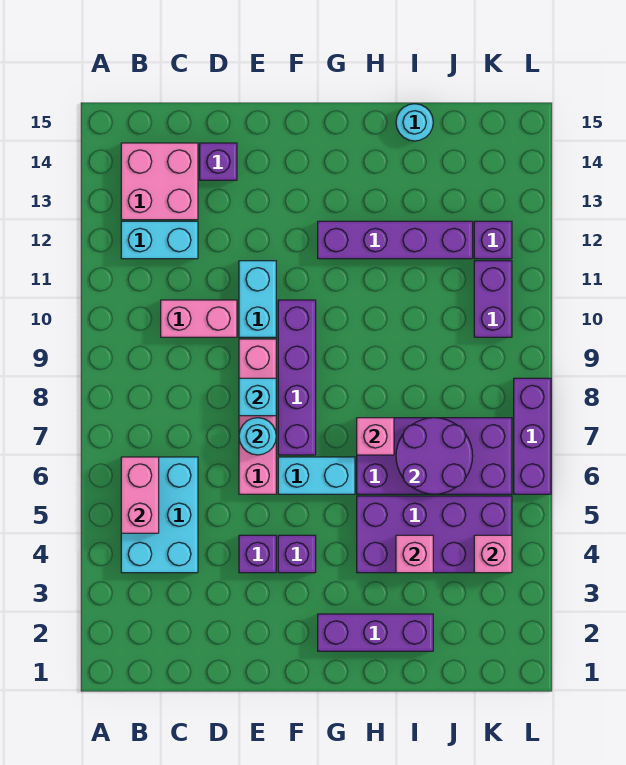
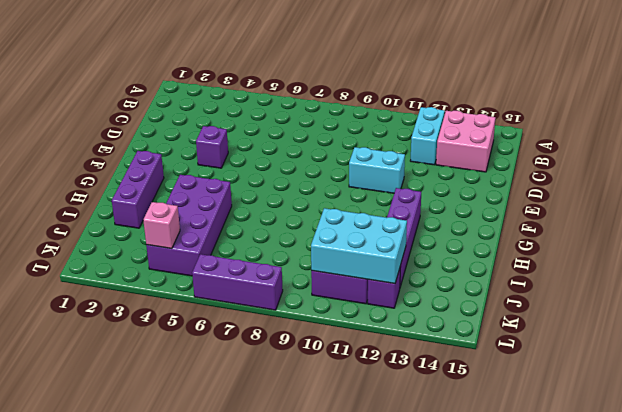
cyan 2x3 brick [311,208,407,284] -> cyan 2x3 brick moved to [121,457,198,573]
none -> pink 1x2 brick [161,300,237,337]
none -> purple 1x1 brick [200,143,237,180]
none -> pink 1x4 brick [239,339,276,494]

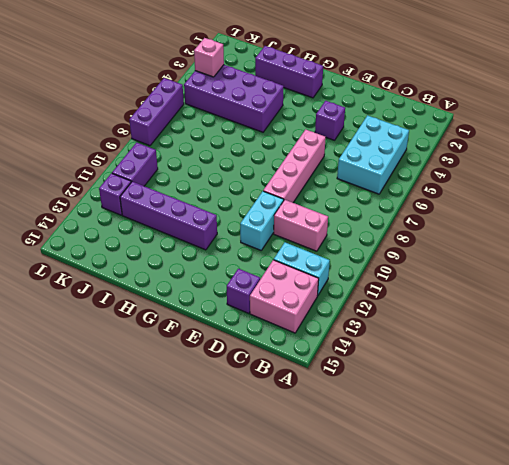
none -> purple 1x1 brick [278,535,316,573]
none -> cyan 1x2 brick [278,457,355,494]
none -> purple 1x4 brick [278,300,316,455]

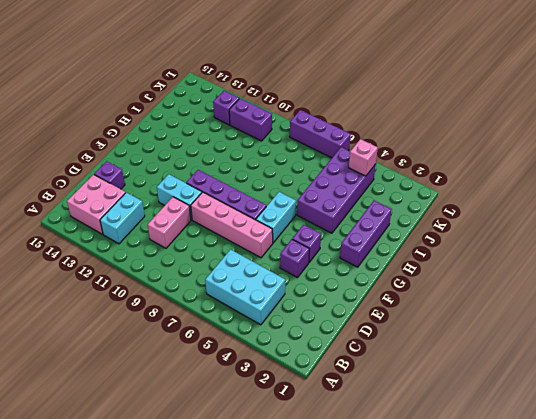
none -> purple 1x4 brick [318,221,473,259]
none -> purple 2x4 brick [357,418,512,494]
none -> cyan 1x1 round brick [396,104,433,141]

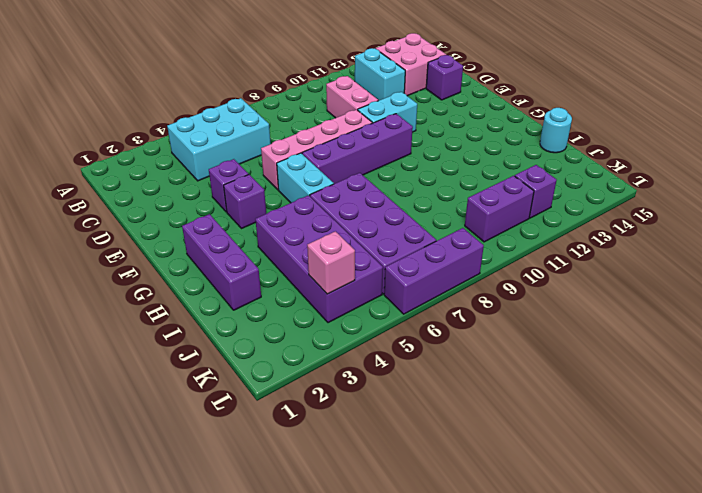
none -> purple 1x4 brick [318,221,473,259]
none -> pink 1x2 brick [121,457,159,533]
none -> cyan 1x1 round brick [239,418,276,455]

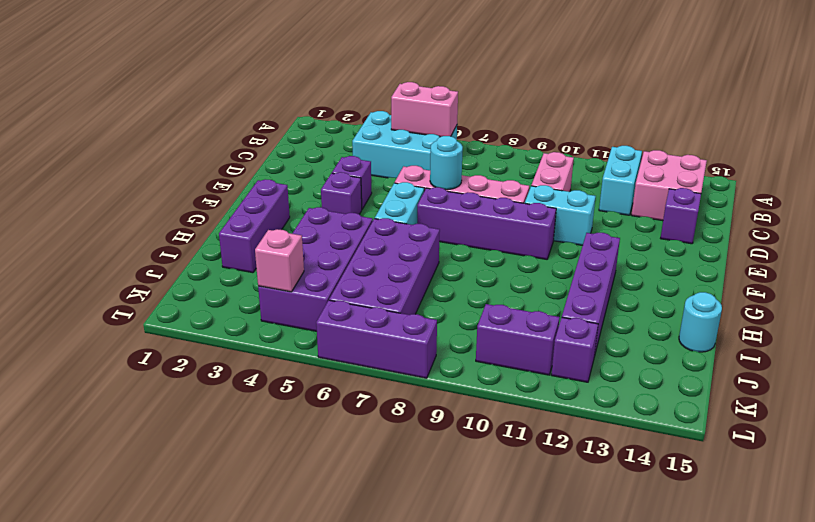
none -> cyan 1x1 brick [239,378,276,416]
none -> pink 1x1 brick [357,418,394,455]
none -> pink 1x1 brick [396,535,433,573]

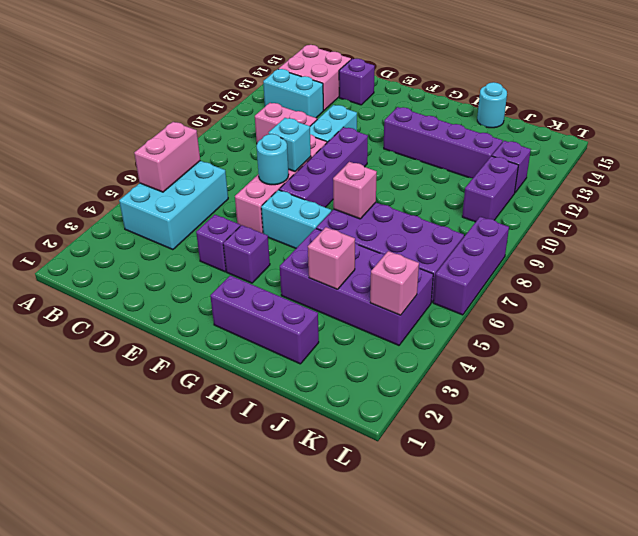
none -> purple 2x2 round brick [396,418,473,494]

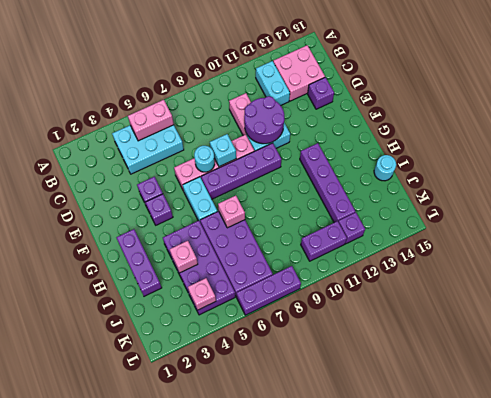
purple 2x2 round brick [244,96,285,144] -> purple 2x2 round brick moved to [396,418,473,494]

